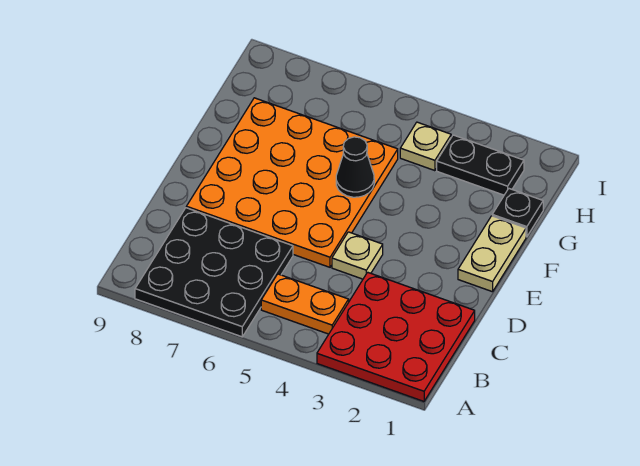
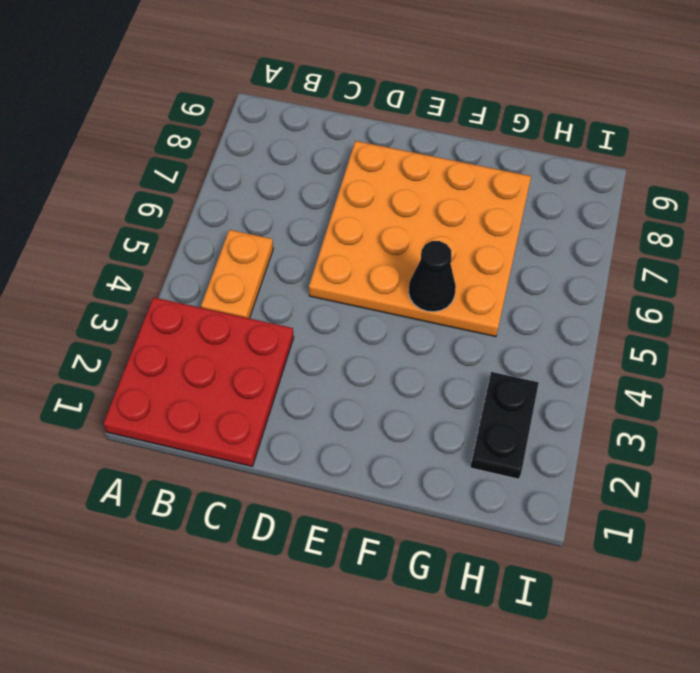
none -> black 3x3 plate [135,208,293,337]
none -> tan 1x1 plate [332,232,383,279]

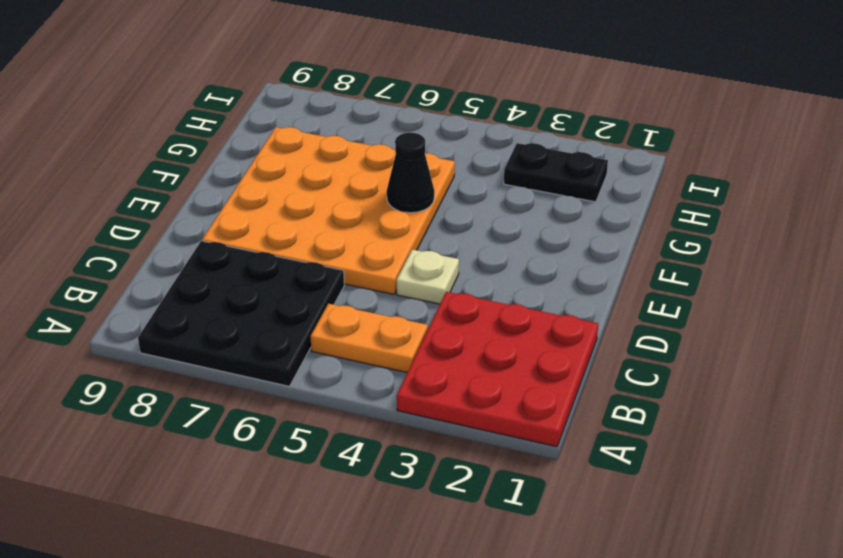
none -> tan 1x2 plate [458,216,526,292]
none -> black 1x1 plate [492,189,543,237]

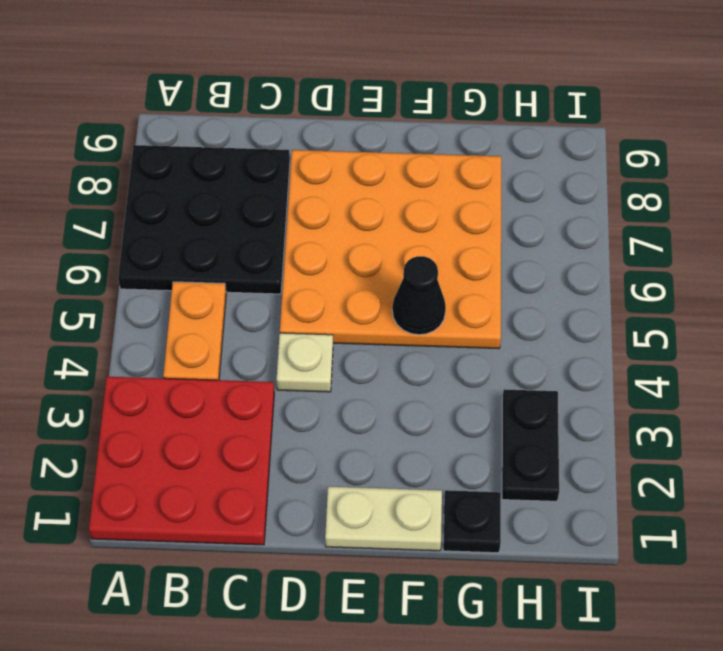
none -> tan 1x1 plate [400,122,451,171]

